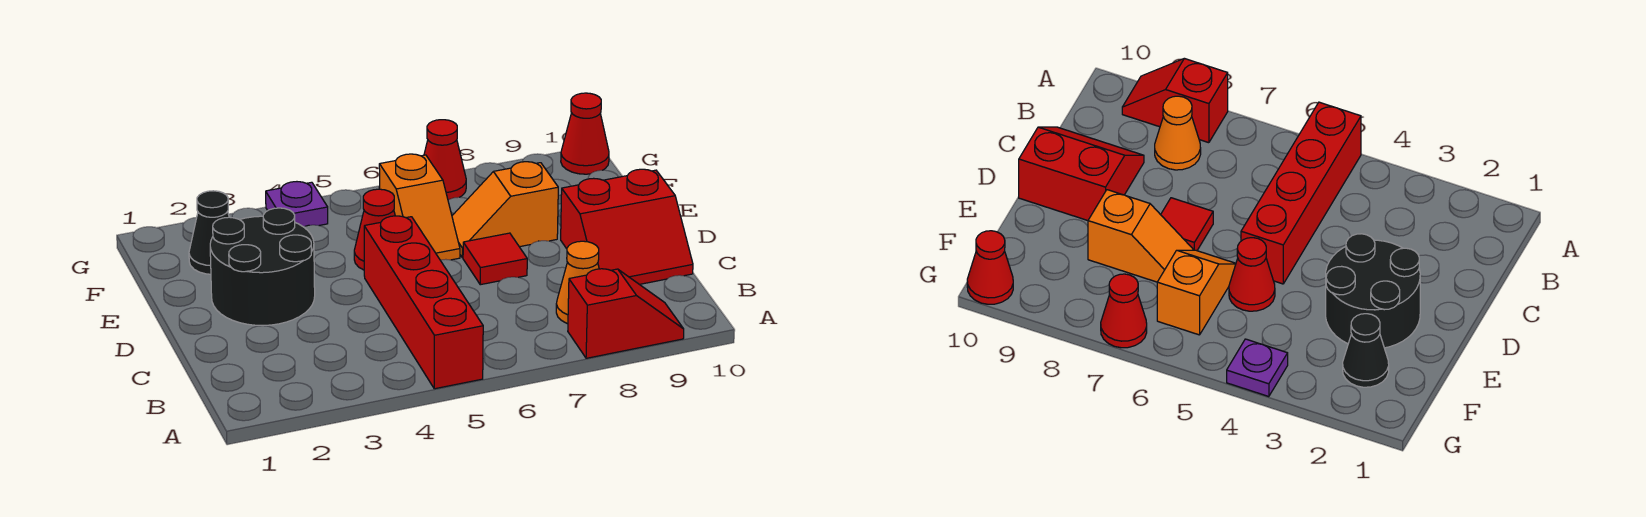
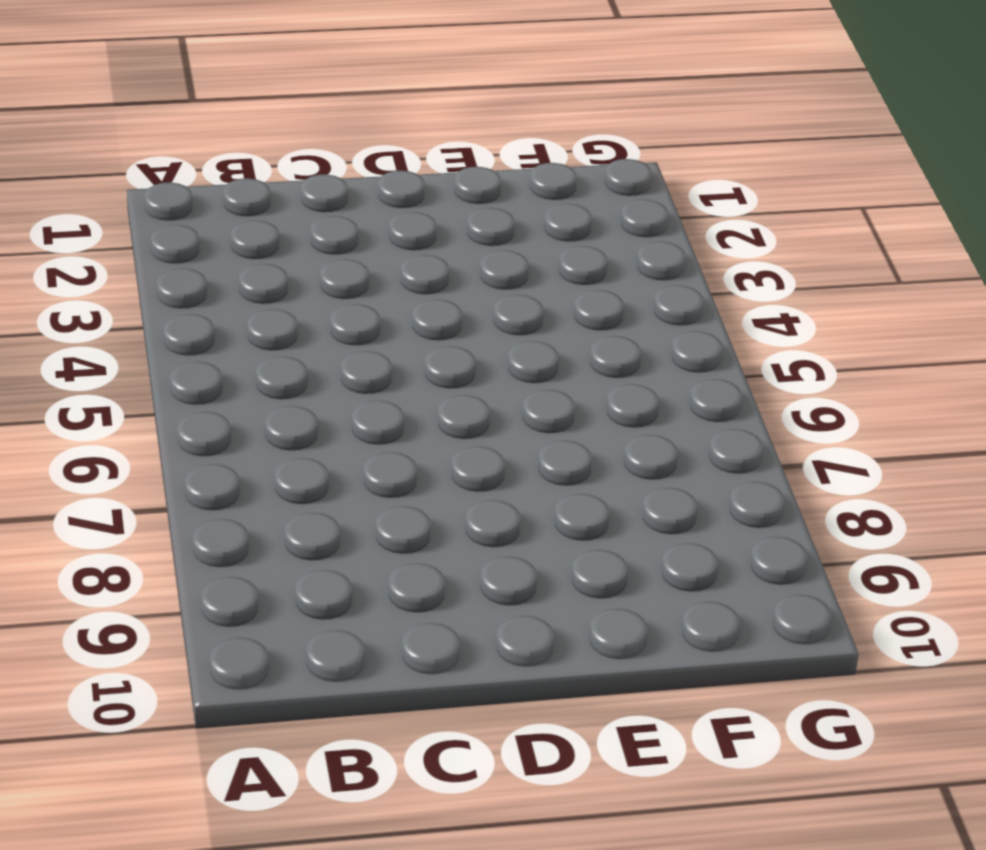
none -> red 1x4 brick [364,216,483,389]
none -> red 1x2 slope [568,269,684,358]
none -> orange 1x1 cone [556,241,599,324]

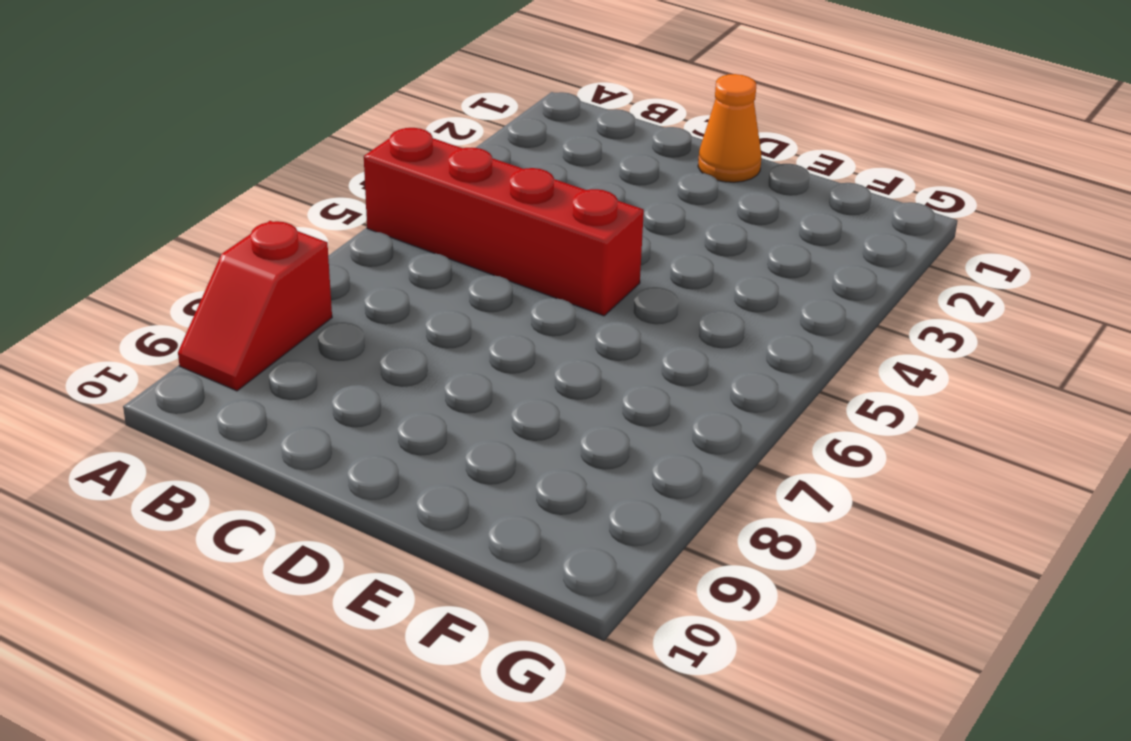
orange 1x1 cone [698,74,761,182] -> orange 1x1 cone moved to [556,241,599,324]
none -> red 2x2 slope [561,169,693,284]
none -> black 2x2 round brick [210,208,315,325]
none -> red 1x1 tile [463,233,527,285]

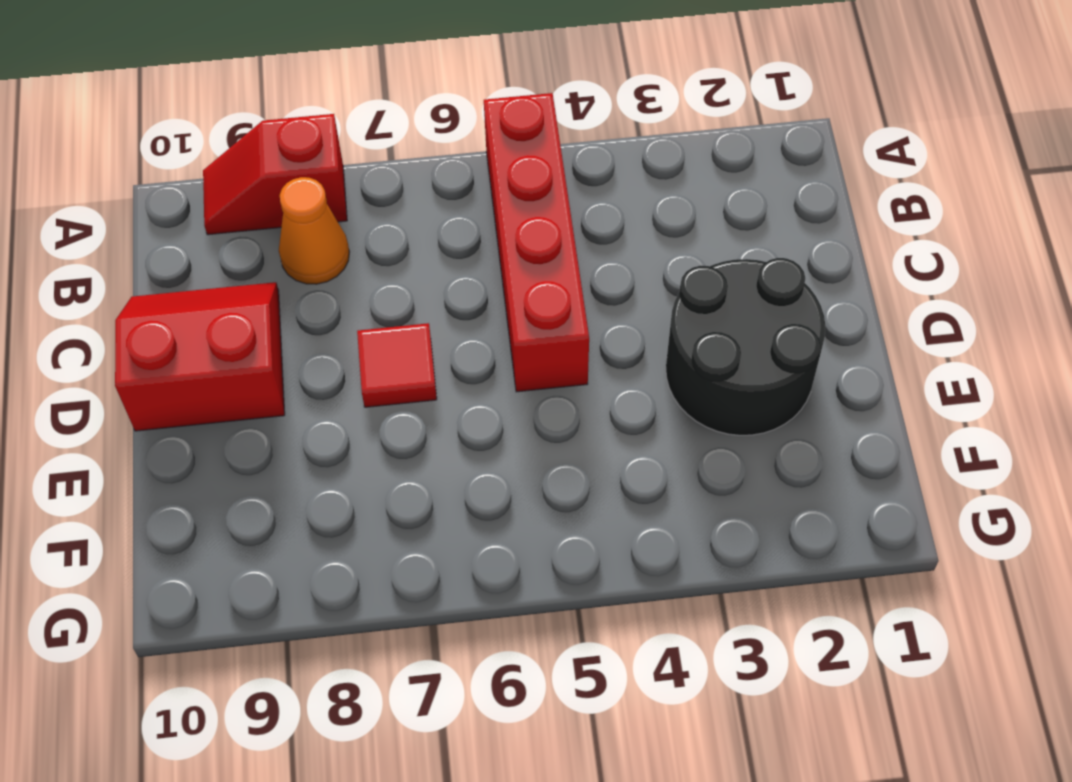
none -> red 1x1 cone [354,189,395,270]
none -> orange 1x2 slope [379,154,460,260]
none -> orange 1x2 slope [452,162,558,258]

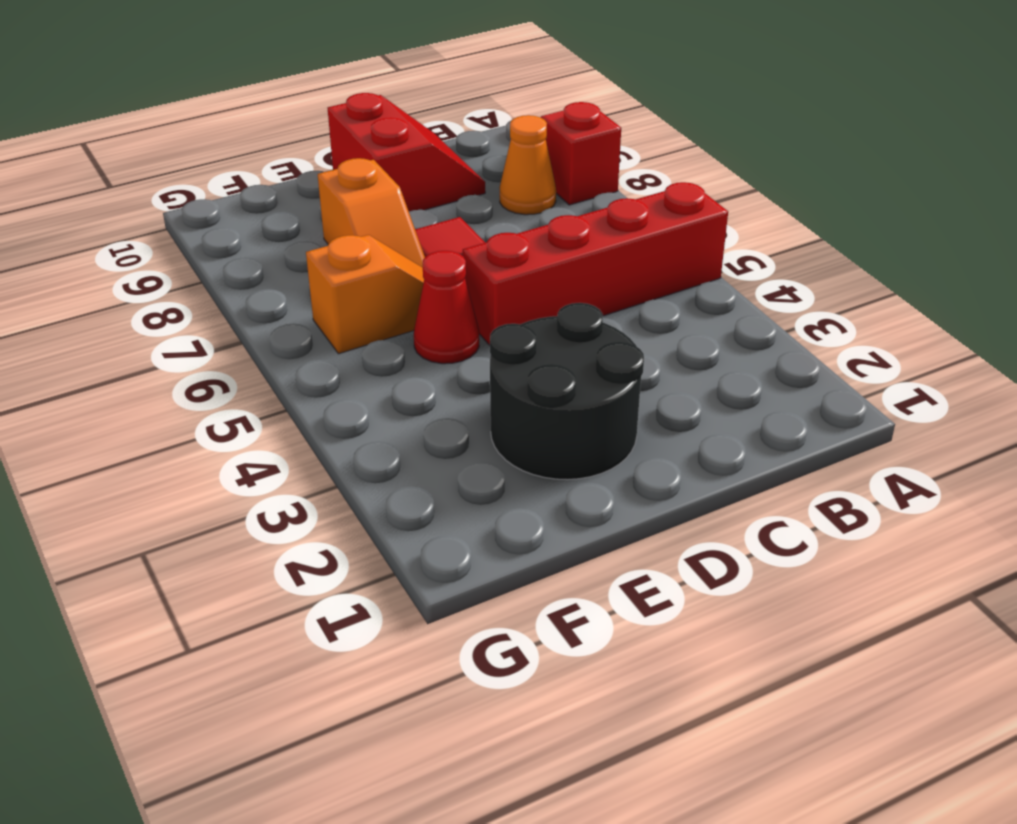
none -> black 1x1 cone [189,191,229,274]
none -> purple 1x1 plate [266,182,328,227]
none -> red 1x1 cone [424,120,466,200]

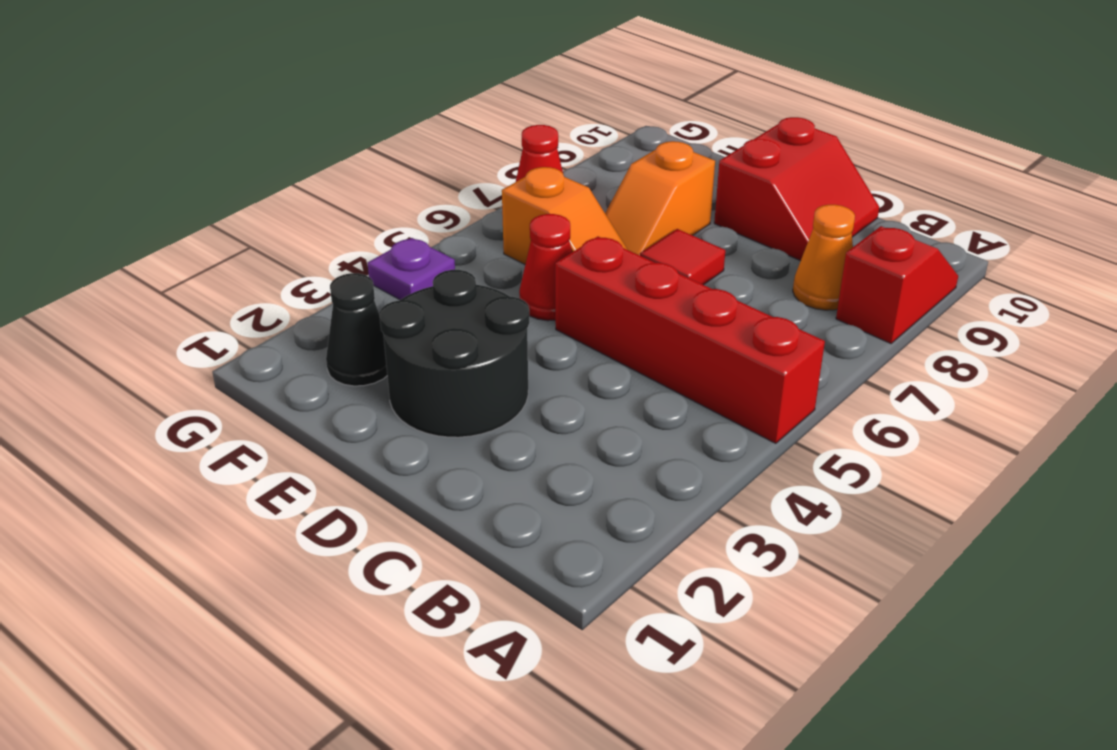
none -> red 1x1 cone [561,93,609,174]

